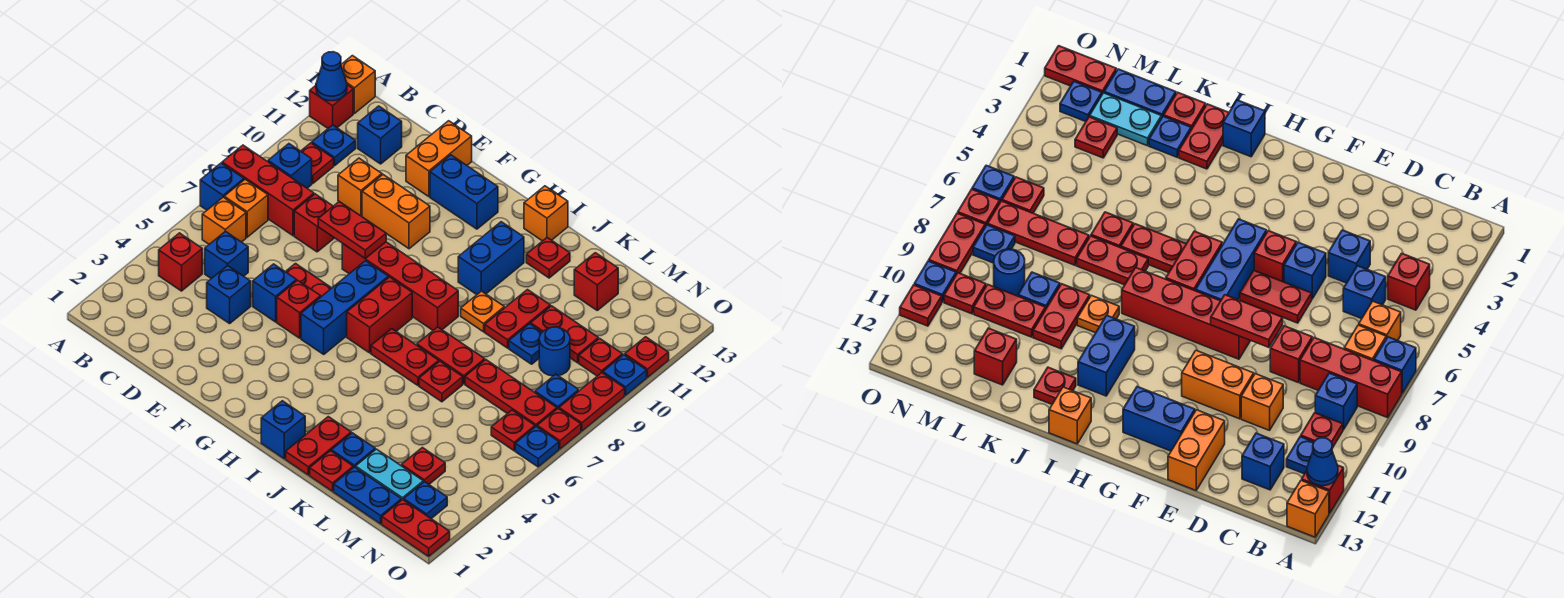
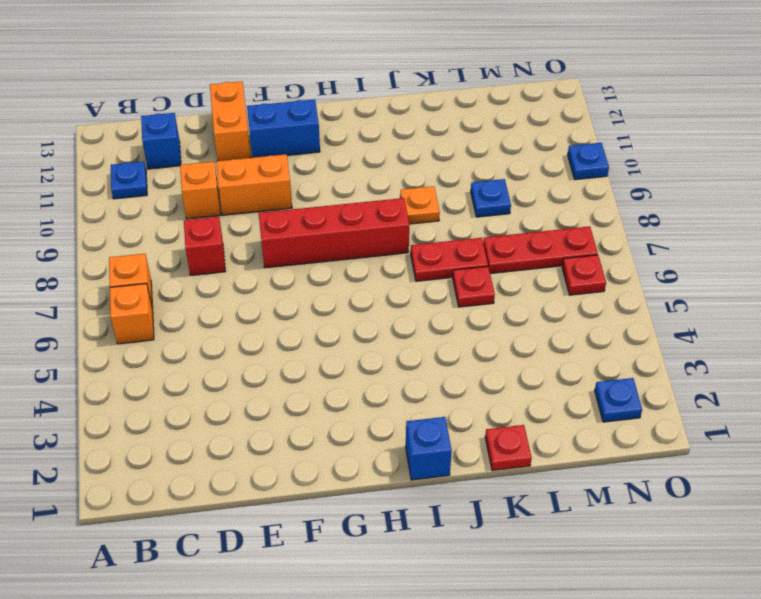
none -> blue 1x1 brick [200,163,244,210]
none -> red 1x3 brick [222,145,314,236]
none -> red 1x1 brick [310,85,353,128]
none -> orange 1x1 brick [341,56,375,113]

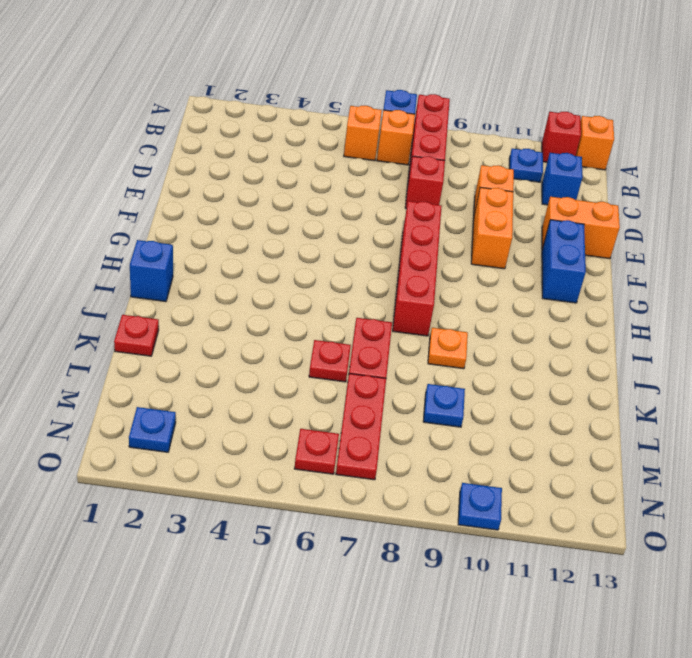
none -> red 1x1 brick [159,233,202,291]
none -> blue 1x1 brick [268,144,312,188]
none -> red 1x1 plate [301,143,334,184]
none -> blue 1x1 brick [205,231,248,279]

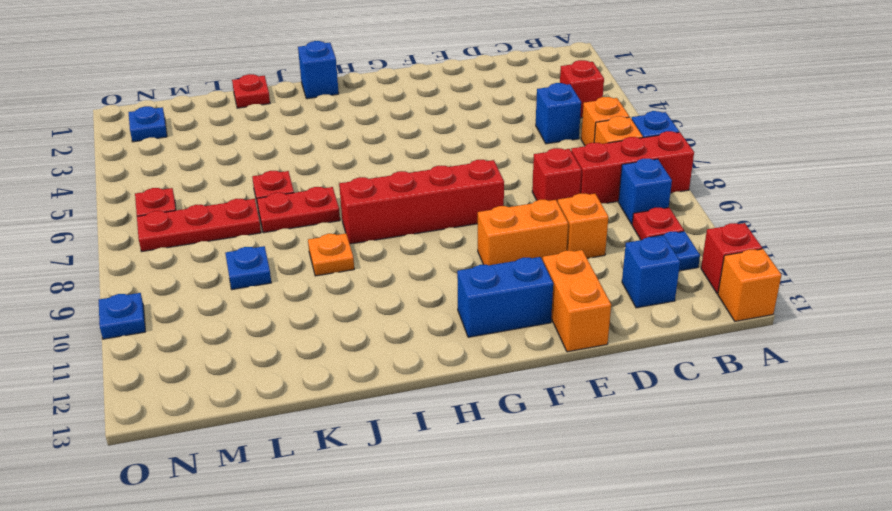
none -> blue 1x1 brick [207,266,251,324]
none -> blue 1x1 brick [253,264,296,322]
none -> red 1x2 plate [285,264,331,297]
none -> red 1x1 brick [277,280,321,338]

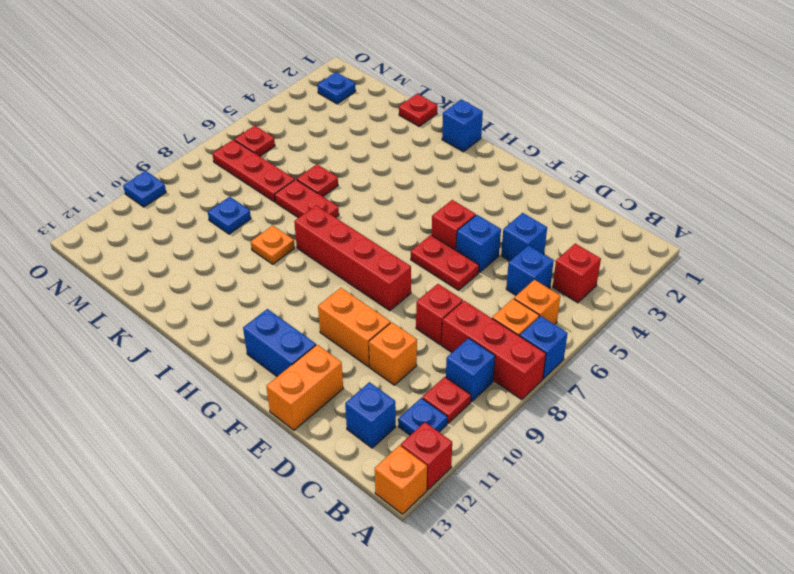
none -> blue 1x3 brick [301,261,388,354]
none -> red 1x2 brick [347,277,412,353]
none -> red 1x2 plate [371,329,439,385]
none -> blue 1x2 brick [458,222,524,295]

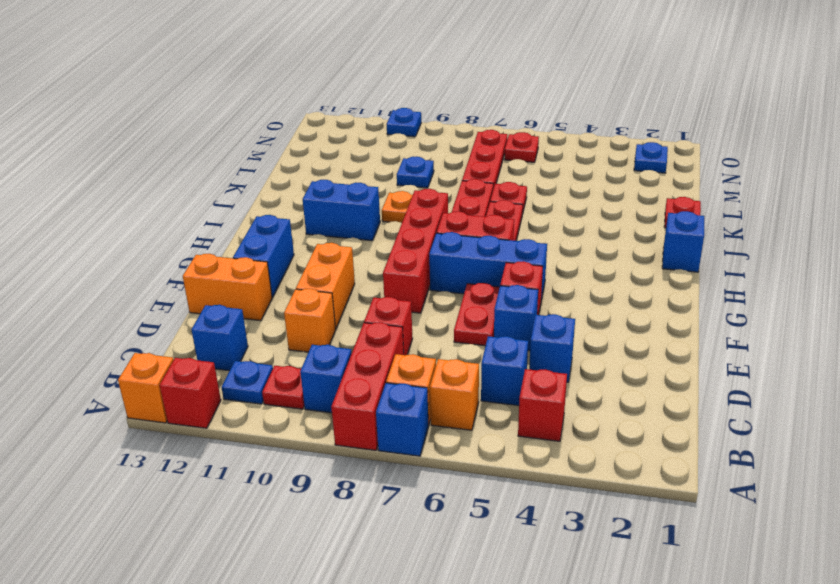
none -> orange 1x1 brick [524,186,568,241]
none -> red 1x2 plate [286,417,351,475]
none -> red 1x1 plate [526,238,570,278]
none -> blue 1x1 plate [331,433,375,468]

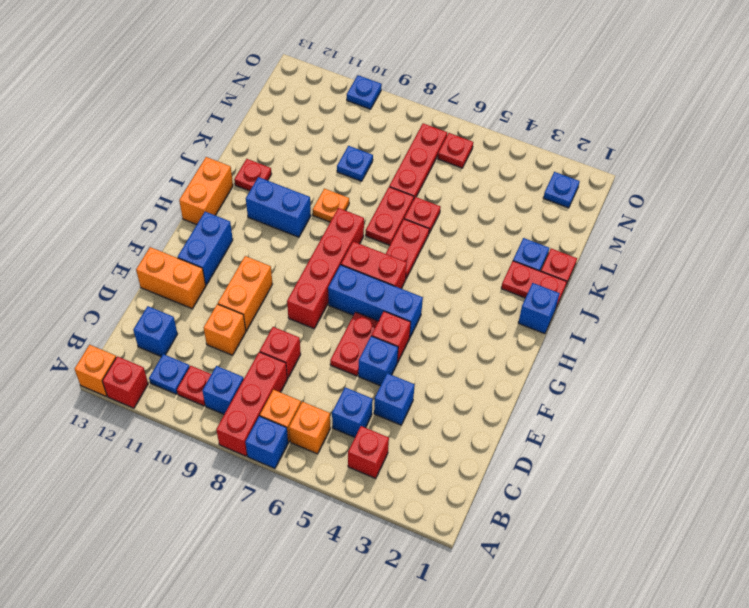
orange 1x2 brick [179,157,233,225] -> orange 1x1 brick [524,186,568,241]
none -> red 1x2 plate [485,290,550,348]
none -> blue 1x2 plate [334,467,401,524]
none -> cyan 1x2 plate [356,449,423,500]
none -> red 1x2 plate [531,306,598,363]

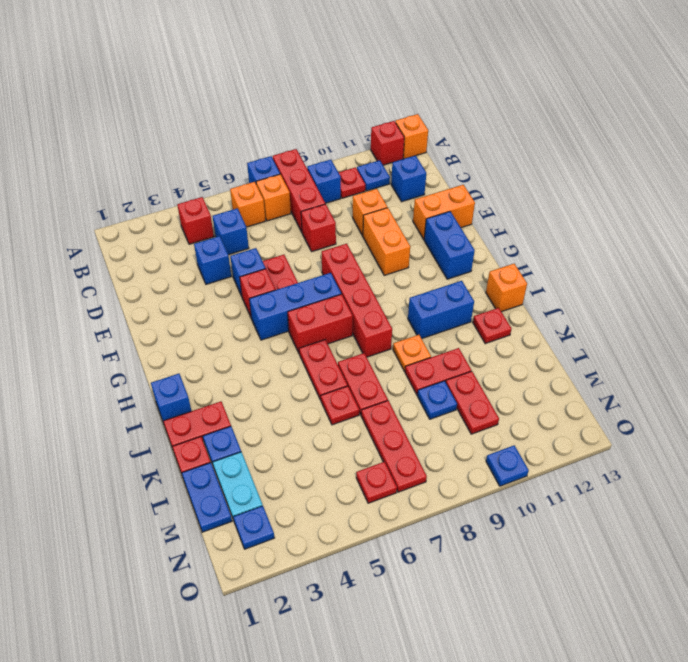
none -> red 1x1 brick [574,253,618,310]
none -> red 1x1 plate [402,448,445,484]
none -> blue 1x1 round brick [539,327,570,376]
none -> red 1x2 plate [382,500,450,556]

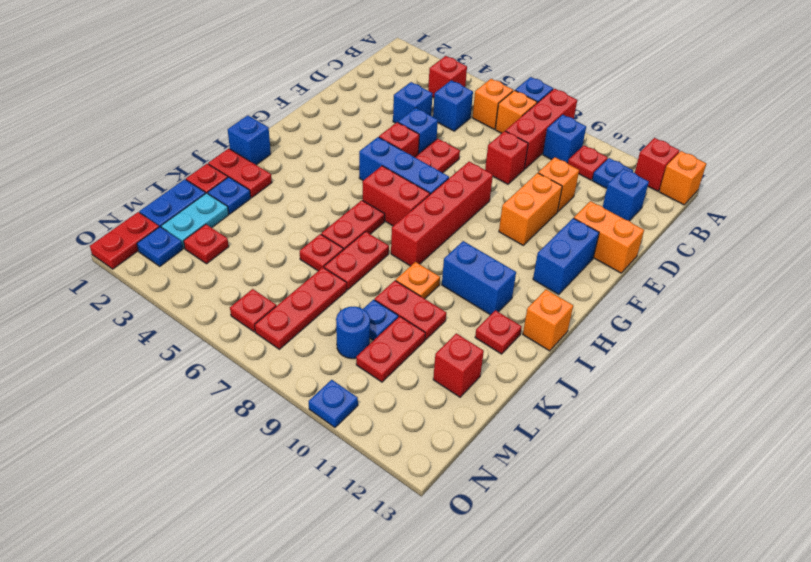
none -> blue 1x1 plate [535,374,579,409]
none -> red 1x1 plate [579,338,623,376]
none -> blue 1x1 plate [515,426,559,467]
none -> red 1x1 plate [537,409,581,449]

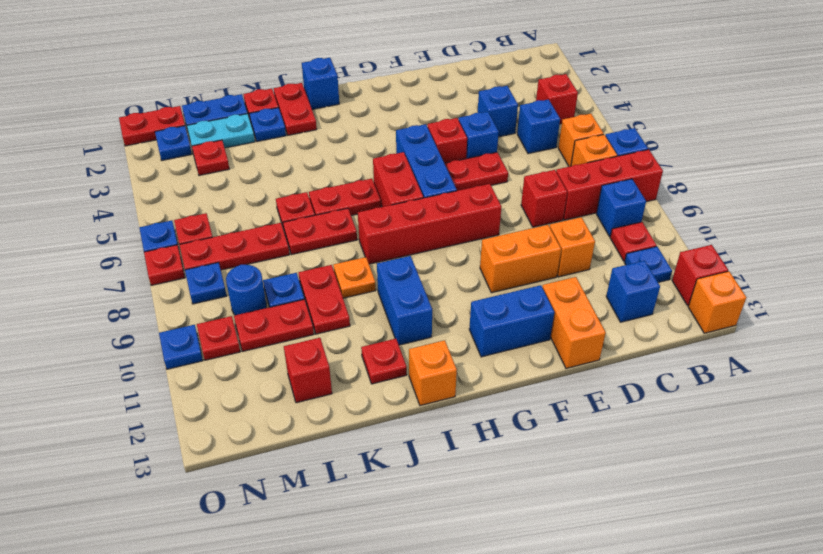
none -> red 1x2 plate [559,373,625,431]
none -> red 1x1 plate [625,337,669,377]
none -> blue 1x1 cone [316,52,347,101]
none -> red 1x2 plate [318,202,386,259]

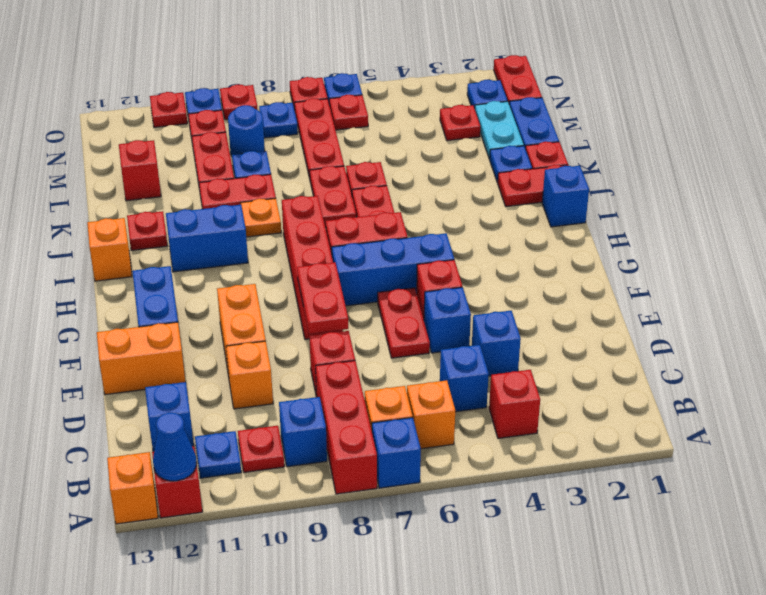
red 1x1 plate [220,85,258,120] -> red 1x2 plate [559,373,625,431]

